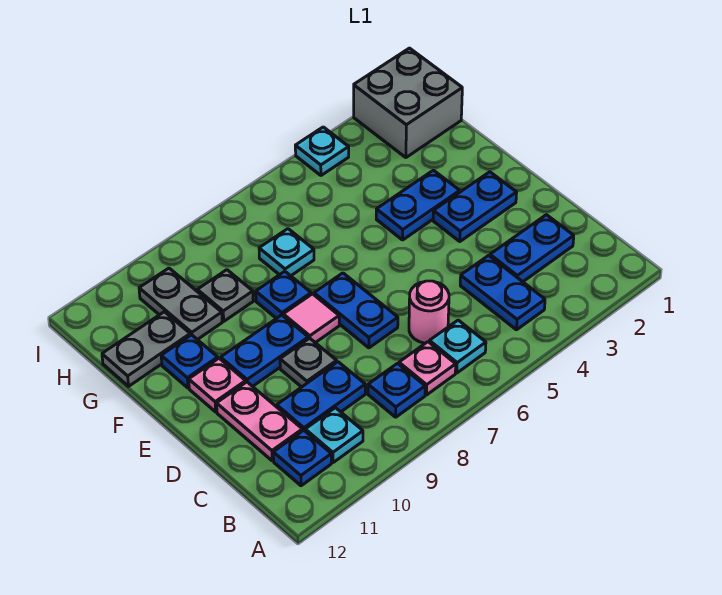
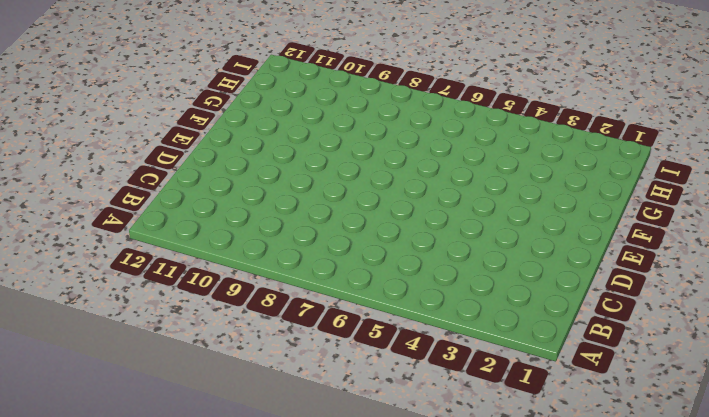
none -> blue 1x2 plate [460,256,545,330]
none -> cyan 1x1 plate [429,320,486,373]
none -> pink 1x1 plate [399,342,456,395]

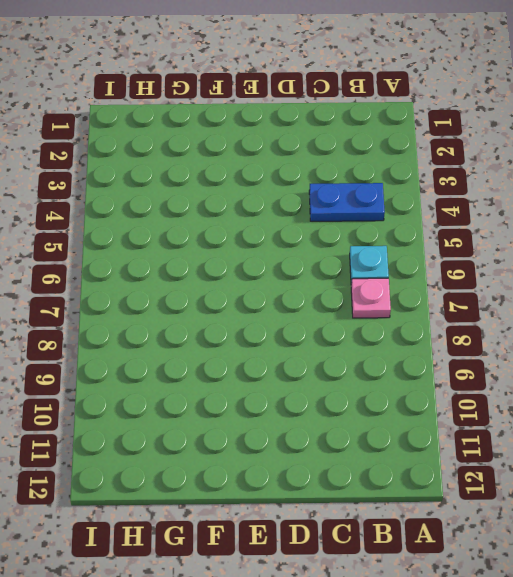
none -> blue 1x1 plate [368,363,425,417]
none -> cyan 1x1 plate [305,408,363,463]
none -> blue 1x1 plate [273,430,331,486]

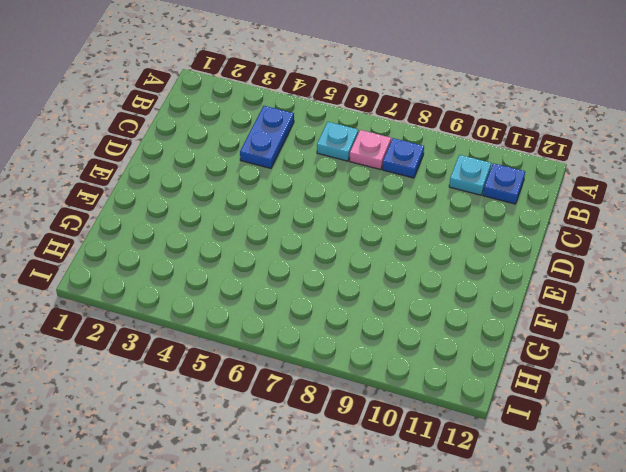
none -> blue 1x2 plate [490,215,574,282]
none -> pink 1x1 round brick [409,281,449,343]
none -> blue 1x2 plate [277,362,365,431]

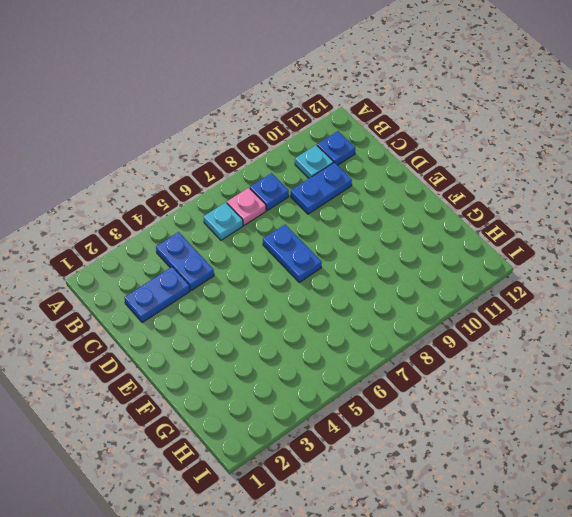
none -> pink 1x1 round brick [409,281,449,343]
none -> pink 1x2 plate [217,382,302,461]
none -> grey 1x1 plate [280,338,337,387]

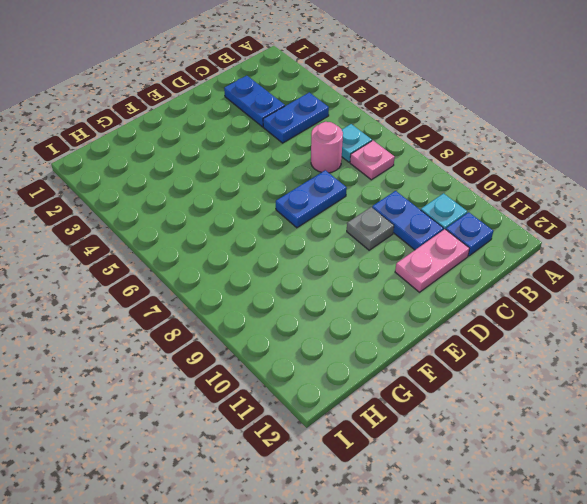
none -> blue 1x1 plate [368,363,425,417]
none -> blue 1x2 plate [433,172,517,242]
none -> pink 1x1 tile [283,294,339,343]

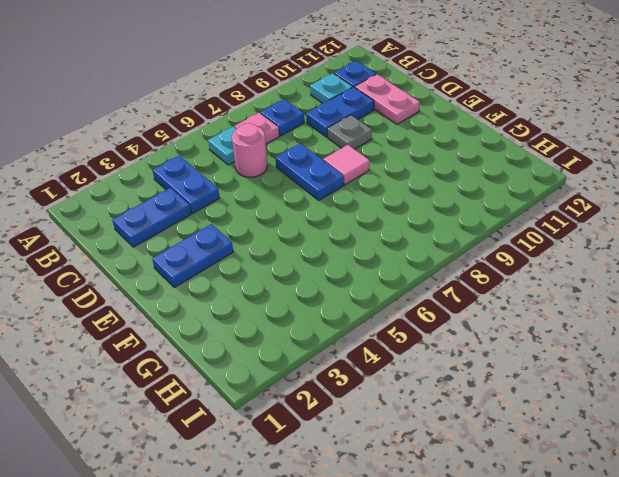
none -> blue 1x2 plate [221,315,308,387]
none -> pink 1x1 plate [189,358,246,412]
none -> blue 1x2 plate [376,170,460,240]

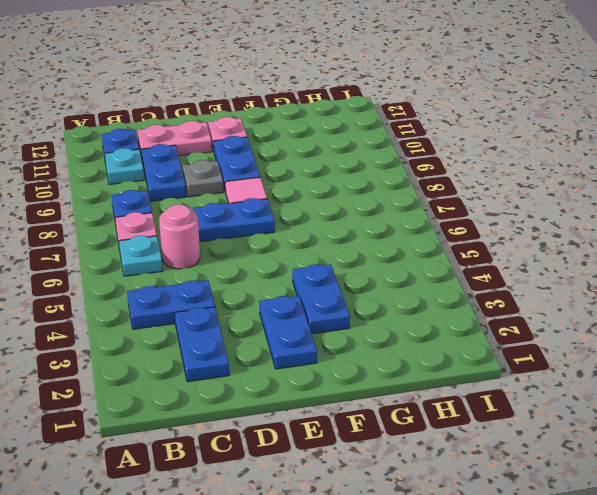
none -> blue 1x1 plate [256,271,311,319]
none -> blue 1x1 plate [161,335,218,388]
none -> cyan 1x1 plate [259,229,314,276]

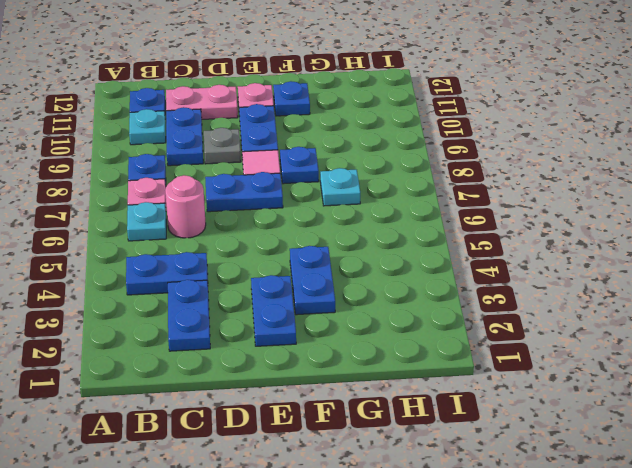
none -> grey 1x1 plate [197,270,253,321]
none -> grey 1x2 plate [139,268,222,340]
none -> grey 1x2 plate [102,312,190,386]

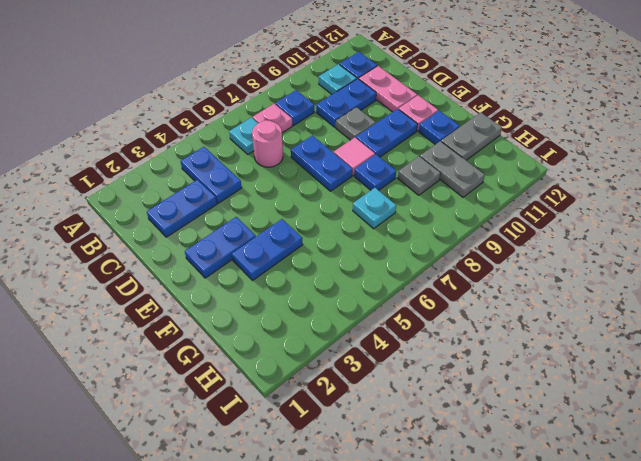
none -> grey 2x2 brick [354,48,462,158]
none -> cyan 1x1 plate [295,127,349,175]

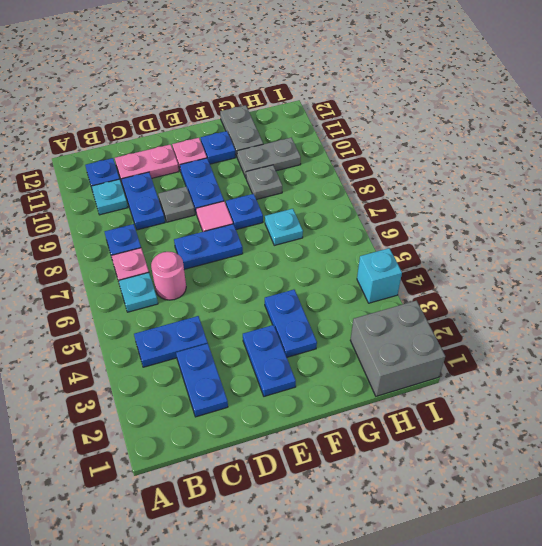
cyan 1x1 brick [357,248,402,303] -> cyan 1x1 plate [295,127,349,175]

